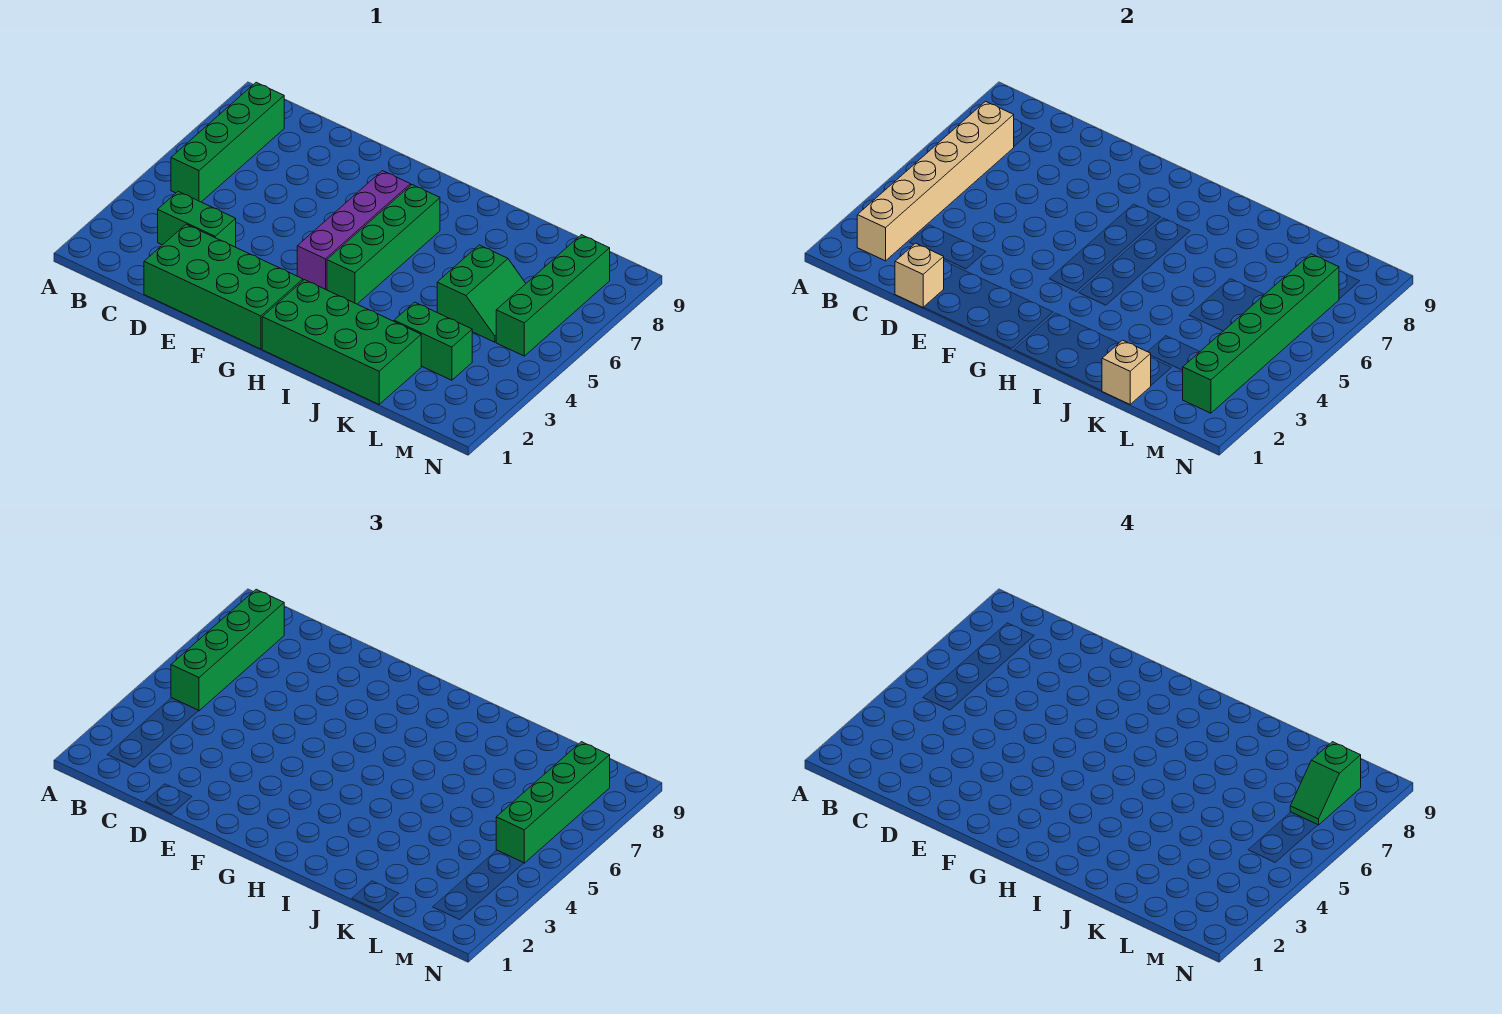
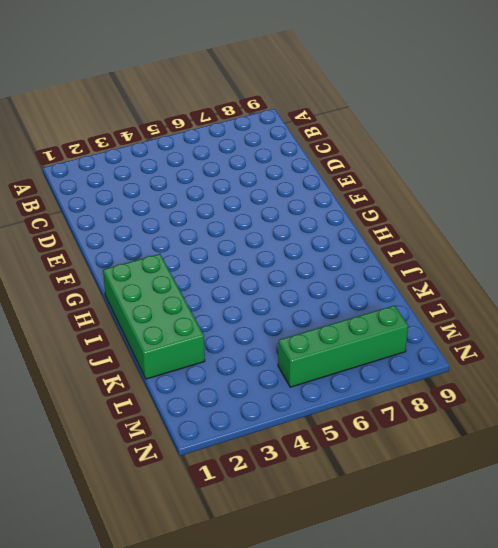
none -> green 1x4 brick [171,82,284,202]
none -> green 1x2 brick [158,192,236,247]
none -> green 2x4 brick [144,224,303,349]

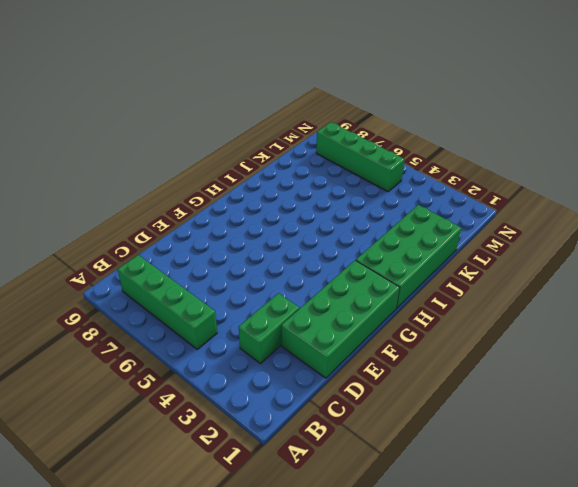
none -> purple 1x4 brick [297,171,411,290]
none -> green 1x4 brick [327,185,440,304]
none -> green 1x2 brick [394,302,472,380]

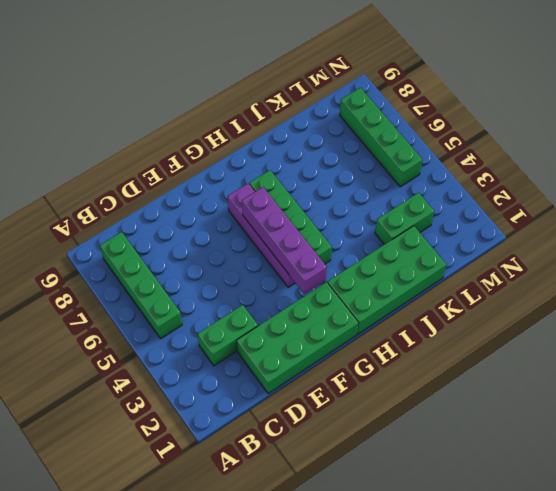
purple 1x4 brick [242,187,327,294] -> none
none -> green 2x2 slope [437,245,526,342]
none -> tan 1x6 brick [857,101,1014,261]
none -> tan 1x1 brick [895,243,944,307]

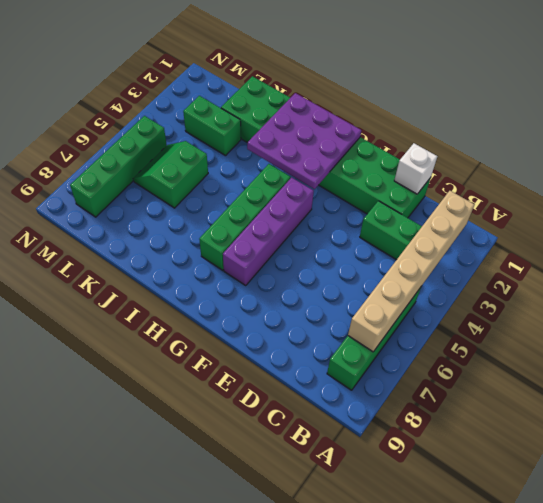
white 1x1 brick [394,143,437,194] -> tan 1x1 brick [895,243,944,307]
purple 3x3 plate [247,93,361,189] -> none
none -> tan 1x1 brick [1102,340,1151,404]
none -> green 1x6 brick [1183,254,1339,413]
none -> green 1x4 brick [171,589,284,711]

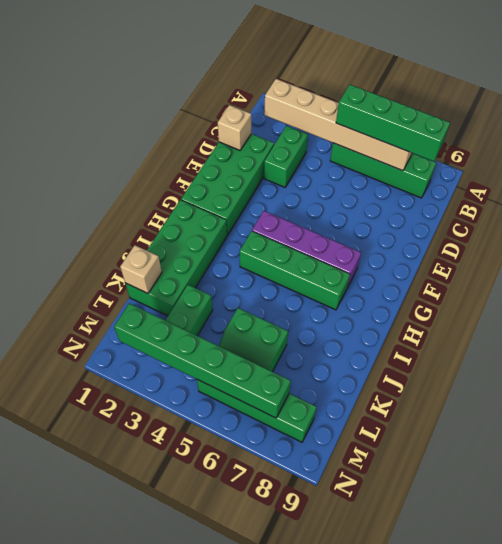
none -> green 1x4 brick [496,742,610,863]
none -> green 1x2 slope [1290,742,1361,825]

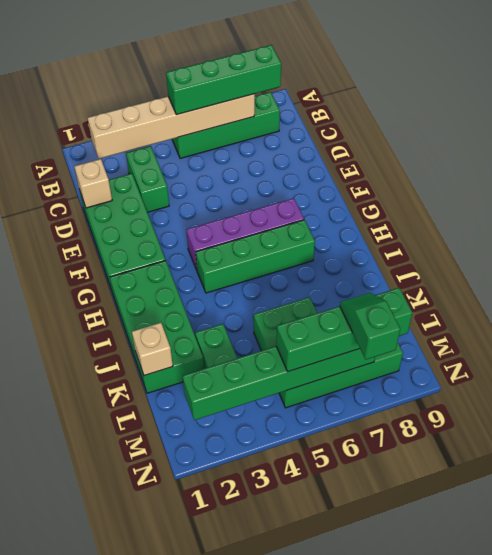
green 1x2 slope [340,293,400,359] -> green 1x2 slope turned to [1290,742,1361,825]

